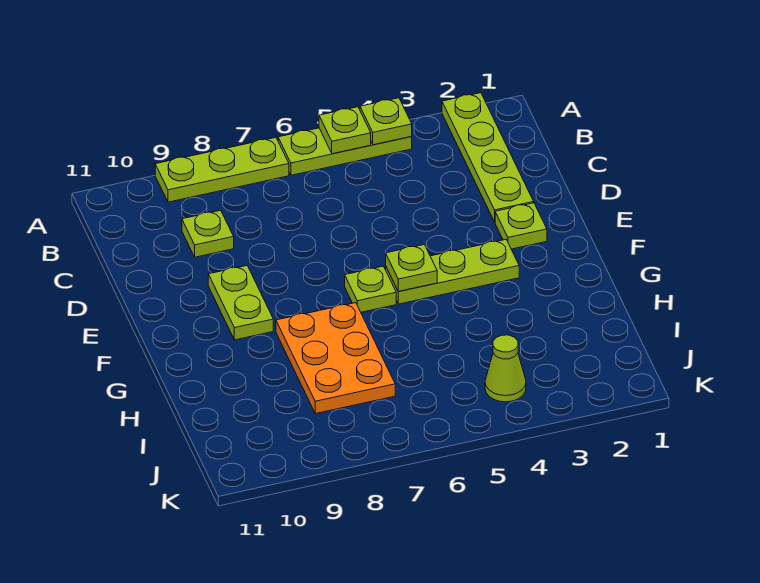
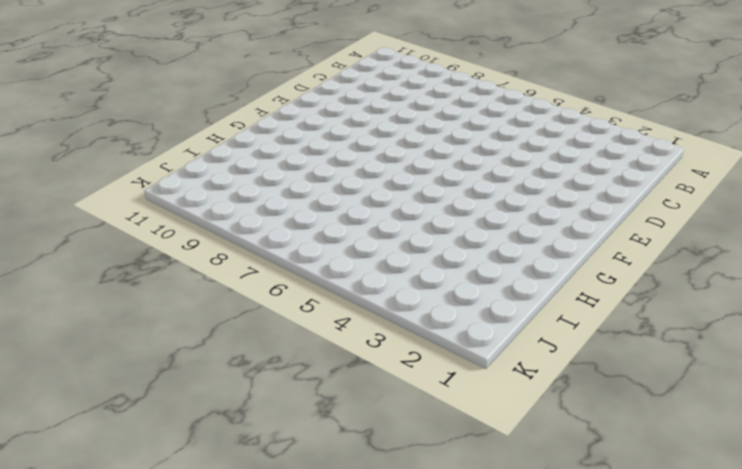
none -> lime 1x4 plate [442,93,534,222]
none -> lime 1x3 plate [278,128,412,175]
none -> lime 1x3 plate [155,137,289,202]

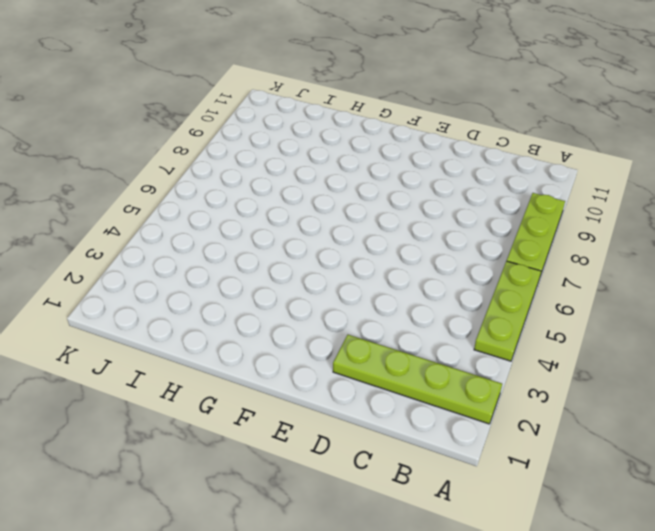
none -> lime 1x1 plate [182,210,234,257]
none -> lime 1x1 plate [495,203,547,249]
none -> lime 1x2 plate [208,266,273,340]

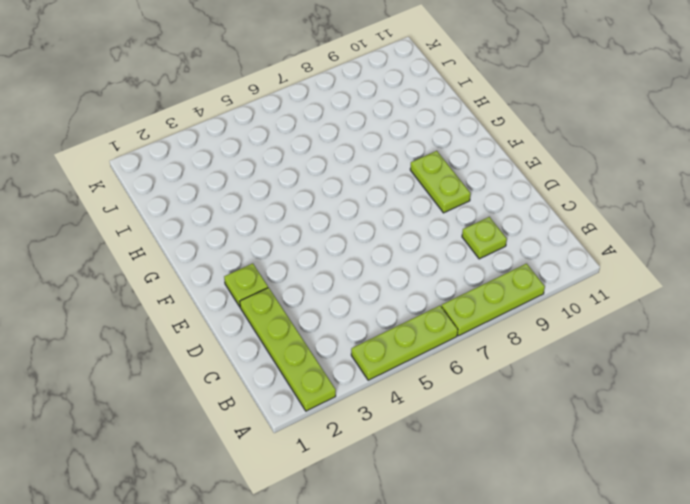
none -> lime 1x3 plate [386,240,519,304]
none -> lime 1x1 plate [345,266,396,312]
none -> orange 2x3 plate [276,303,395,414]

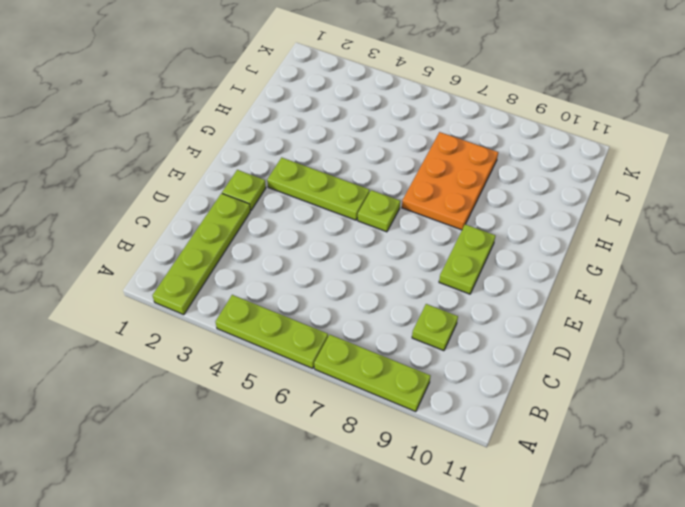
none -> lime 1x1 cone [485,335,526,402]
none -> lime 1x1 plate [360,98,412,145]
none -> lime 1x1 plate [319,107,371,154]

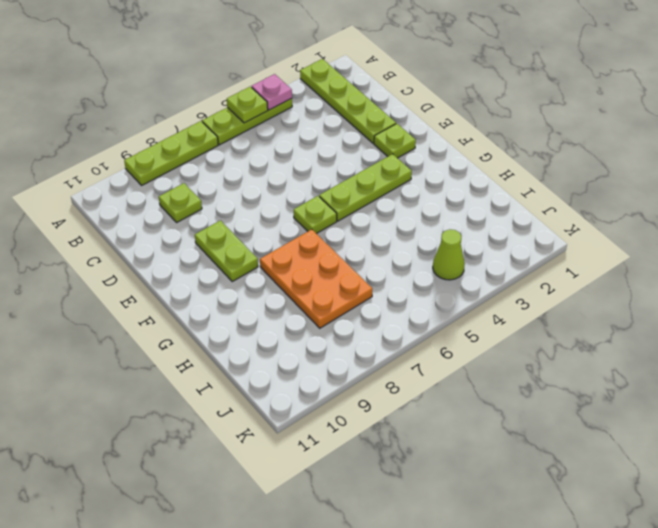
pink 1x1 plate [252,74,292,110] -> lime 1x1 plate [360,98,412,145]
none -> lime 1x1 plate [386,245,437,291]

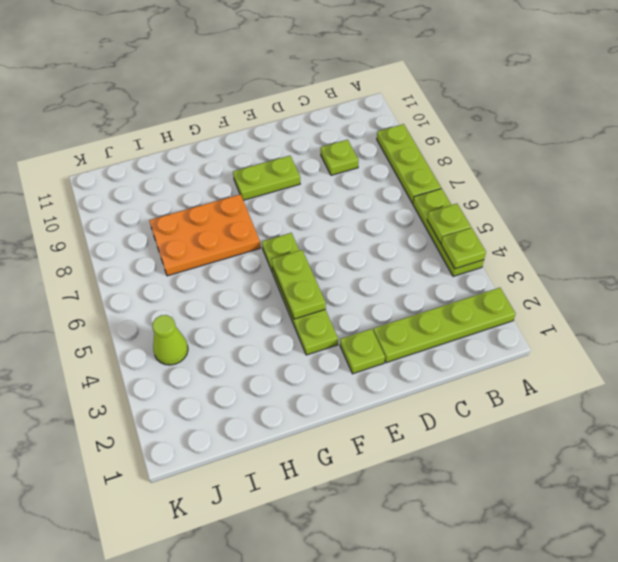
lime 1x2 plate [272,250,326,319] -> lime 1x1 plate [386,245,437,291]

